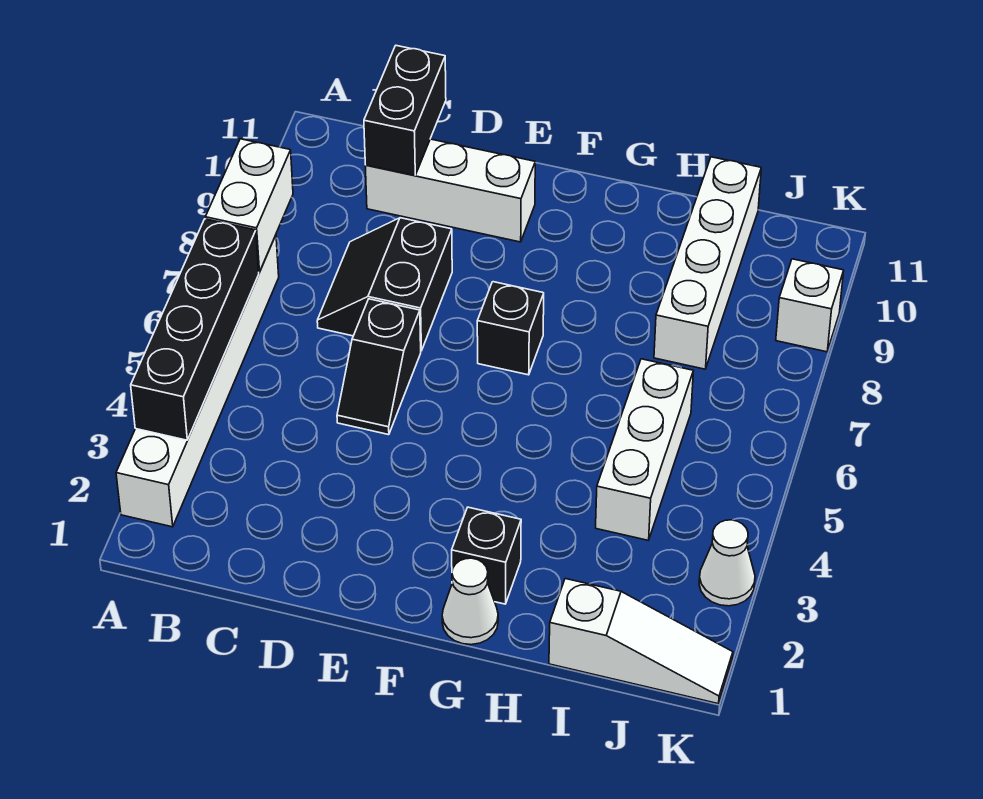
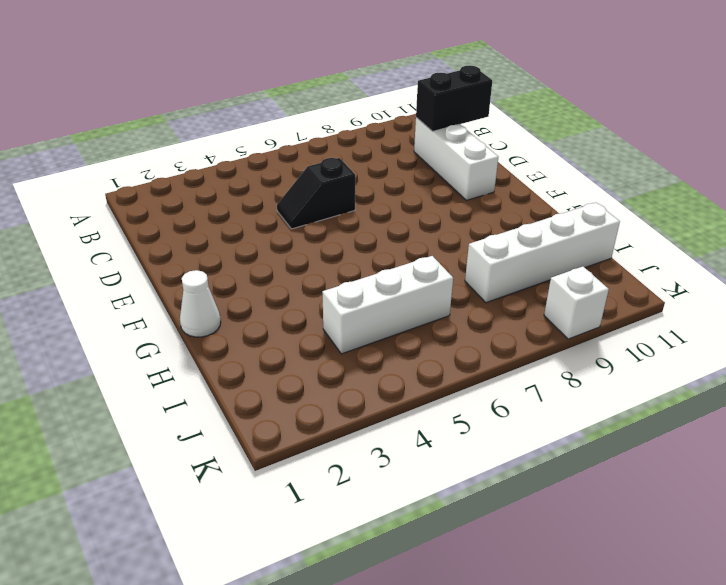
none -> white 1x6 brick [116,235,279,527]
none -> black 2x2 slope [317,218,452,351]
none -> black 1x1 brick [477,282,544,375]

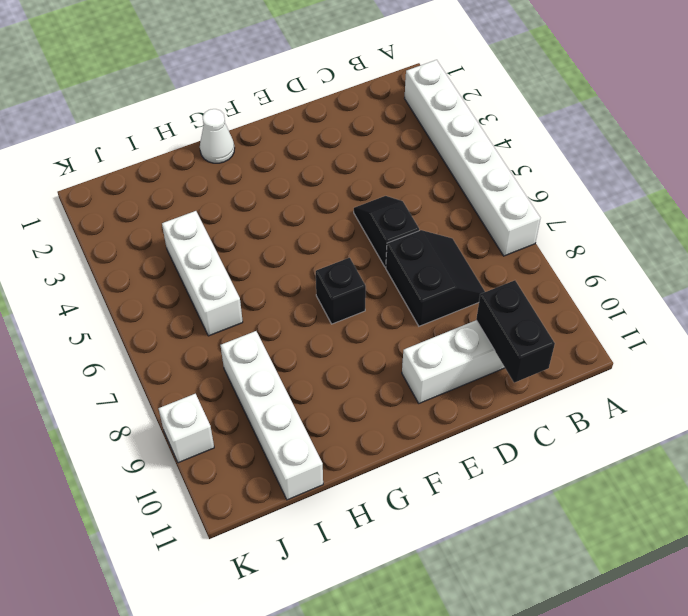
none -> black 1x1 brick [452,507,521,604]
none -> white 1x3 slope [549,579,733,704]
none -> white 1x1 cone [699,520,755,606]

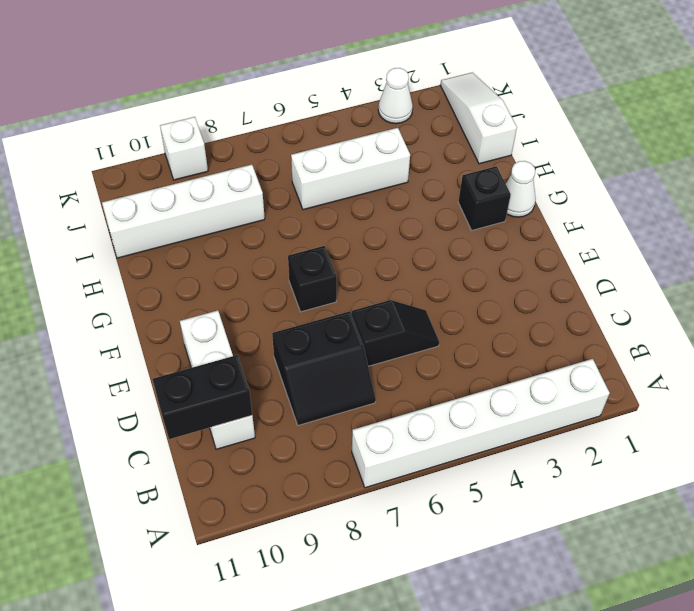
none -> black 1x4 brick [131,219,259,440]
none -> white 1x2 brick [205,139,293,272]

